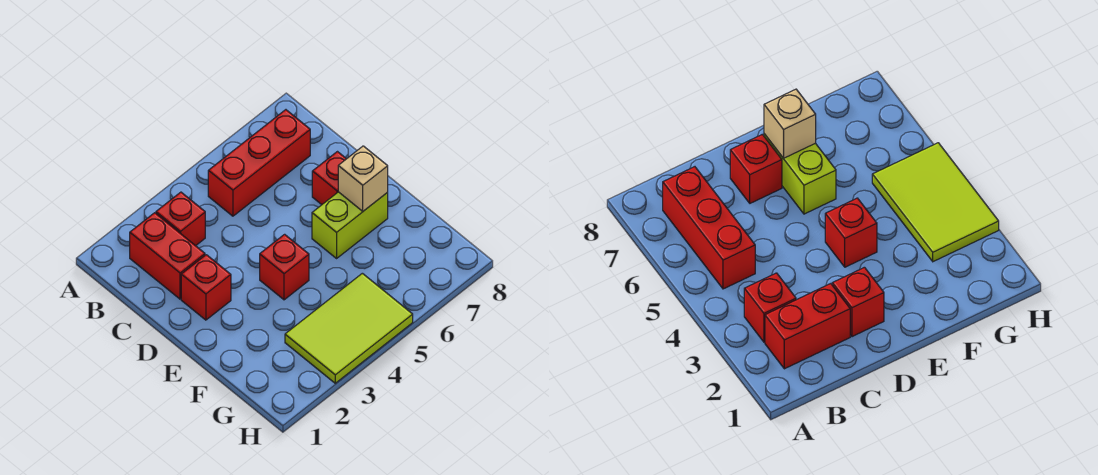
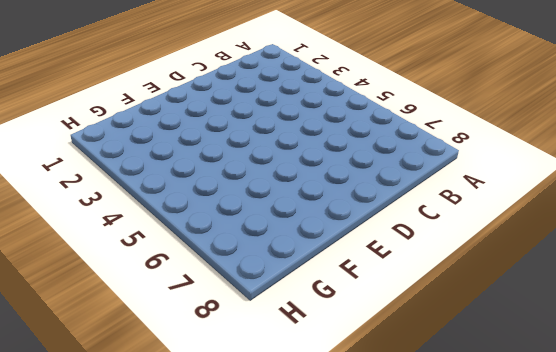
none -> red 1x2 brick [130,213,205,299]
none -> red 1x1 brick [156,192,205,246]

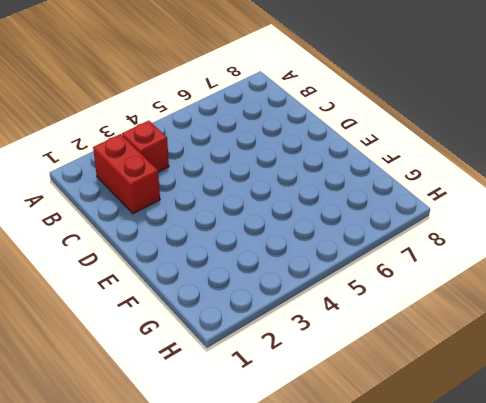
none -> red 1x3 brick [208,110,310,216]
none -> red 1x1 brick [181,255,231,320]

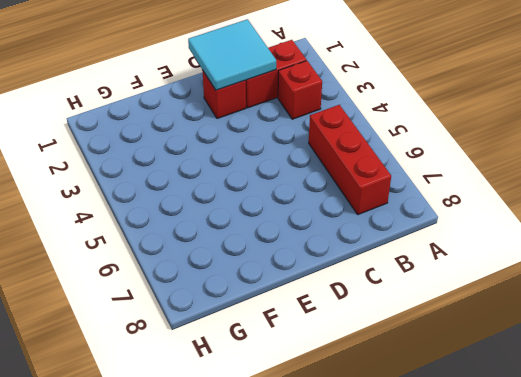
cyan 2x2 tile [188,19,276,90] -> none
none -> red 1x1 brick [312,152,346,205]
none -> red 1x1 brick [260,234,309,300]

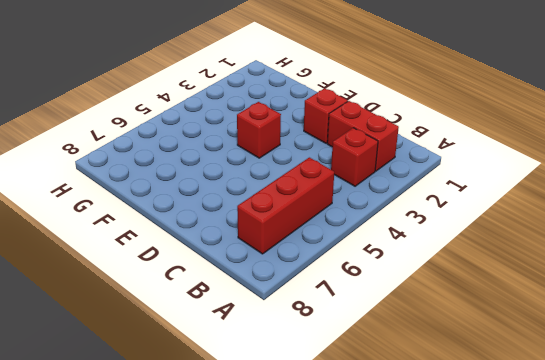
none -> red 1x1 brick [312,152,346,205]
none -> lime 1x2 brick [312,192,388,258]

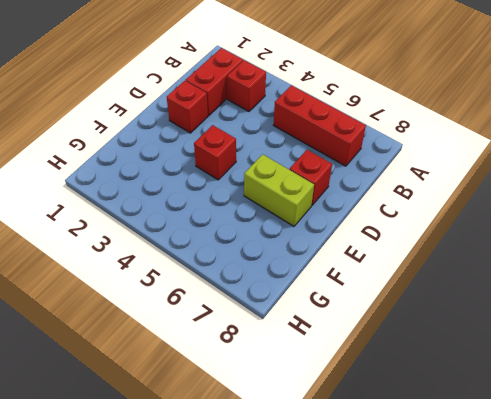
none -> lime 2x3 tile [285,273,413,383]
none -> tan 1x1 brick [338,146,388,211]

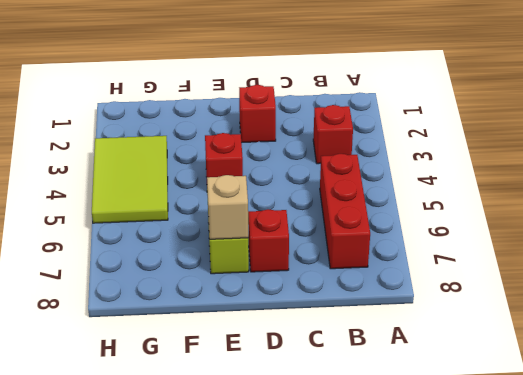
none -> red 1x2 brick [130,213,205,299]

